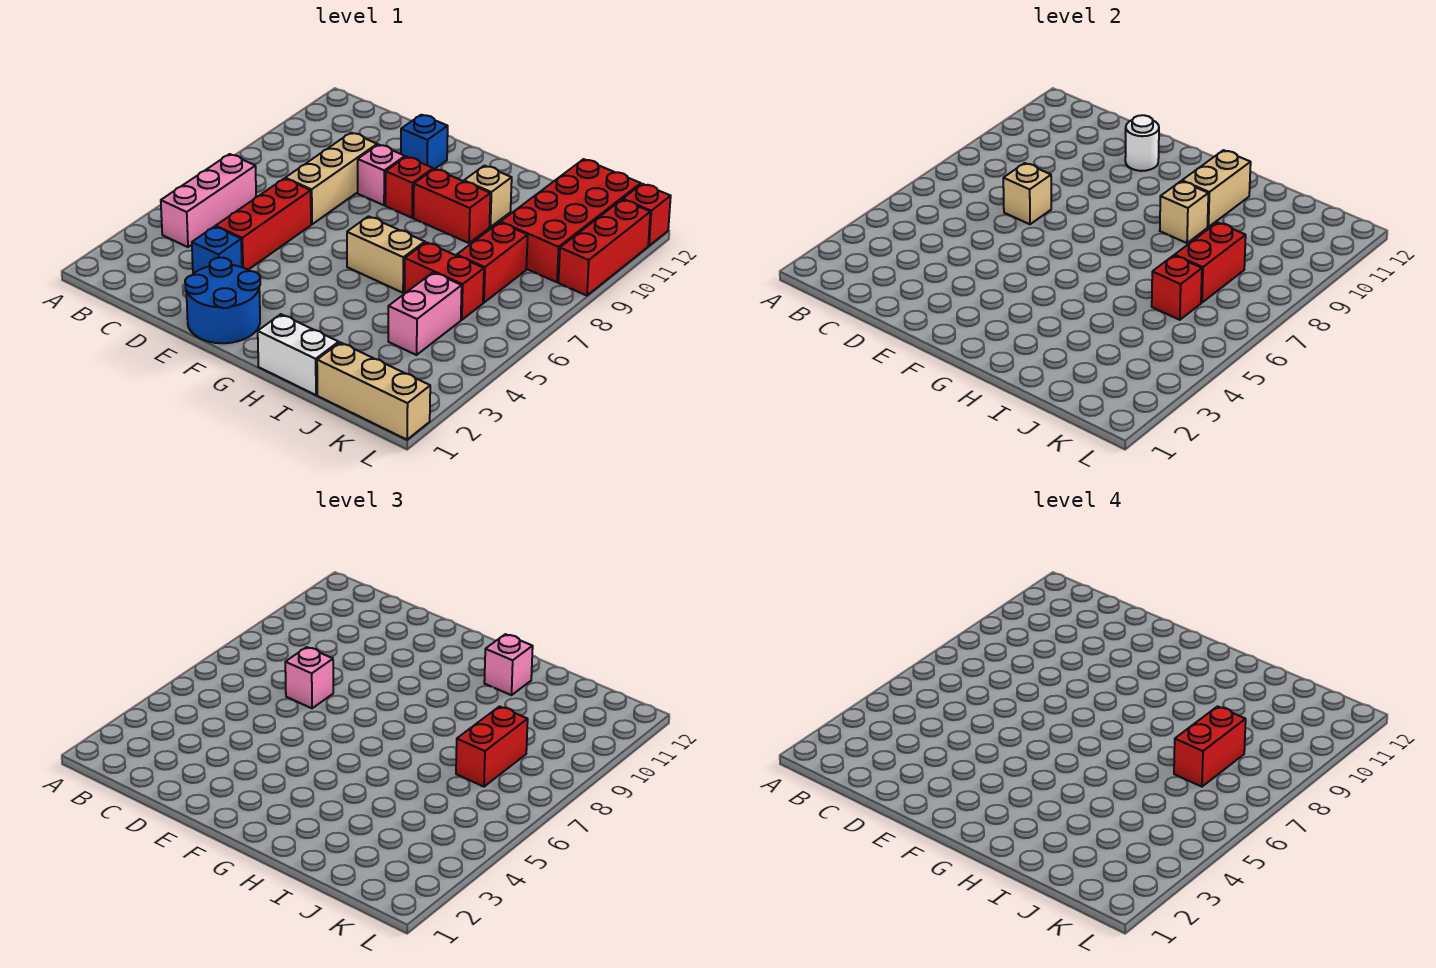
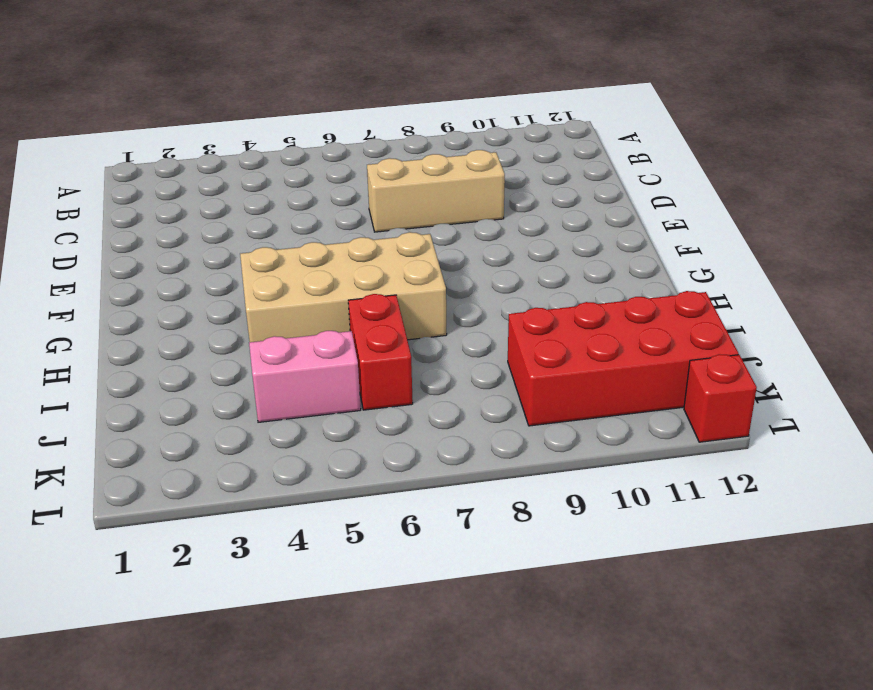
tan 2x4 brick [240,232,447,342] -> tan 1x2 brick [347,216,425,293]
none -> pink 1x3 brick [161,154,256,247]
none -> blue 1x1 brick [192,226,242,274]
none -> red 1x3 brick [216,179,311,270]

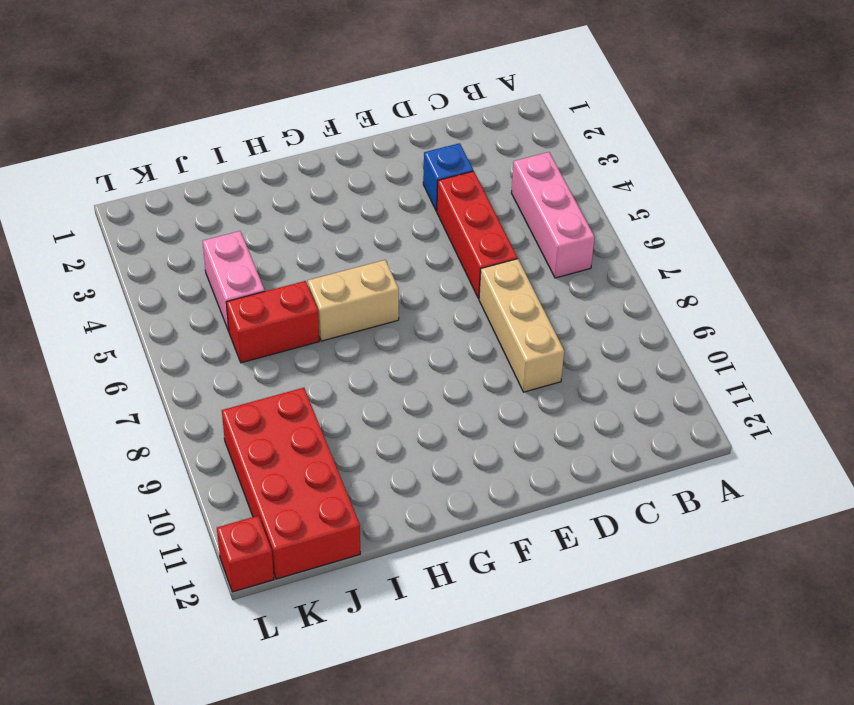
none -> blue 2x2 round brick [185,258,260,343]
none -> pink 1x1 brick [358,145,405,205]
none -> blue 1x1 brick [401,115,448,169]

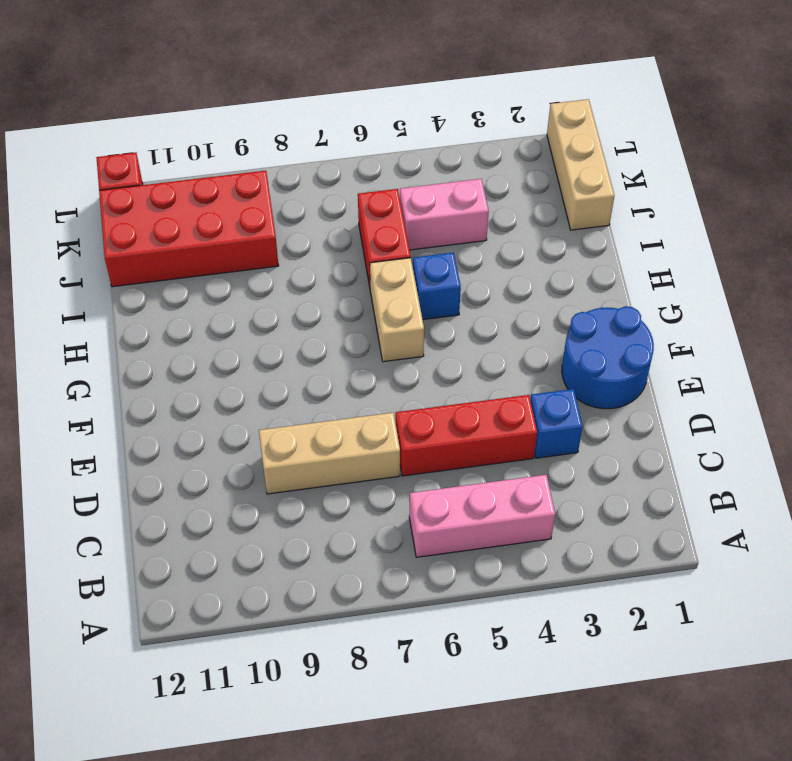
blue 1x1 brick [413,252,461,320] -> blue 1x1 brick moved to [401,115,448,169]
none -> pink 1x1 brick [358,145,405,205]
none -> red 1x1 brick [385,157,433,218]
none -> red 1x2 brick [413,169,490,243]

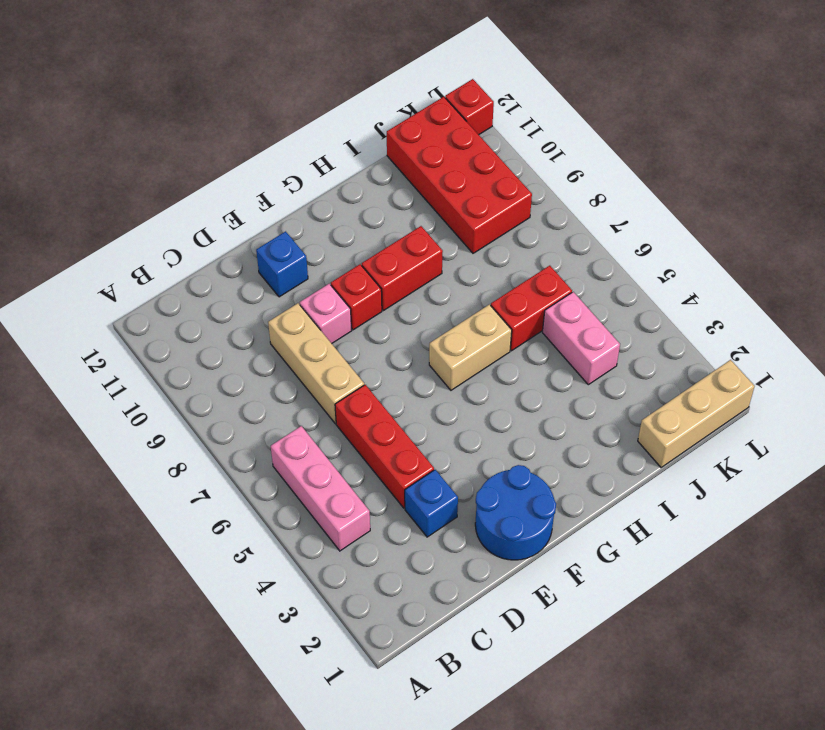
none -> white 1x2 brick [258,314,339,395]
none -> tan 1x1 brick [464,166,512,227]
none -> red 1x2 brick [457,222,528,303]

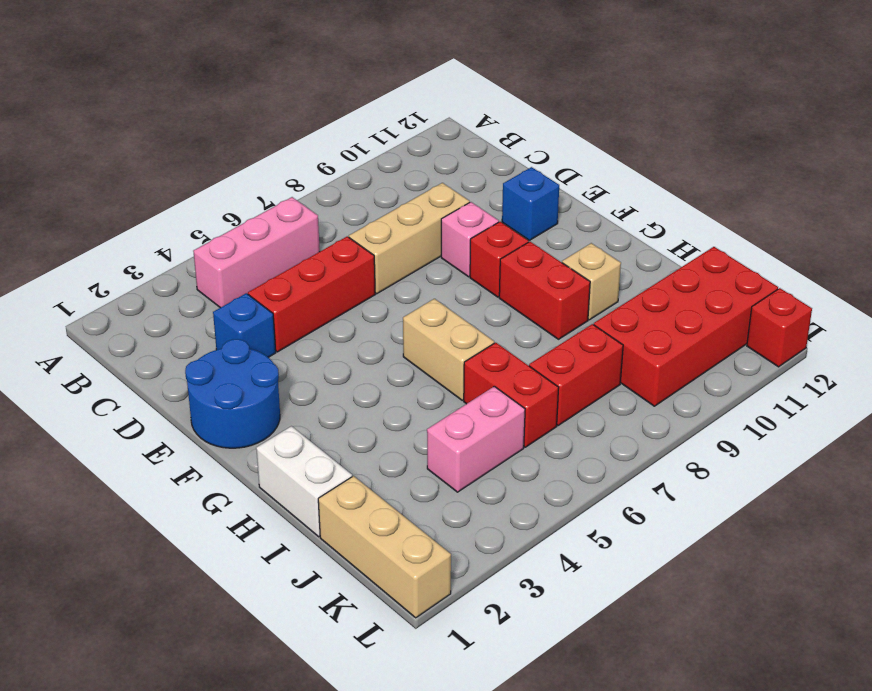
none -> red 1x3 brick [558,200,650,296]
none -> tan 1x1 brick [1003,163,1051,224]
none -> white 1x1 round brick [1125,115,1159,171]

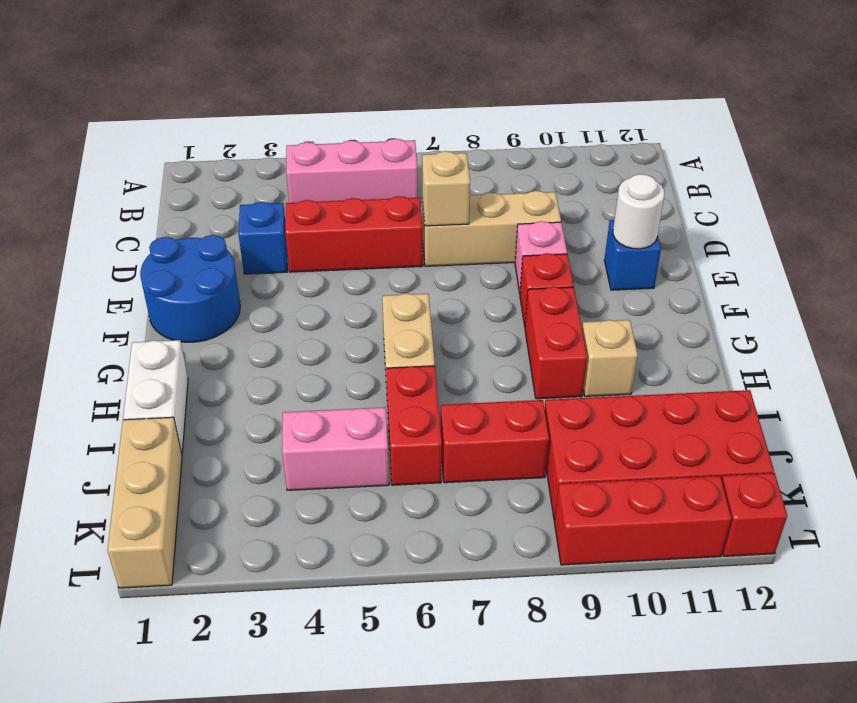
none -> tan 1x1 brick [1160,181,1208,243]
none -> tan 1x2 brick [1182,150,1251,227]
none -> red 1x1 brick [1152,255,1202,320]

